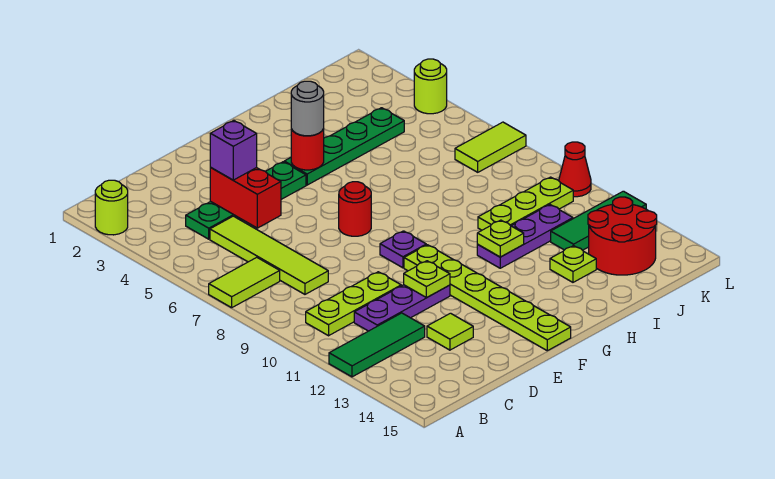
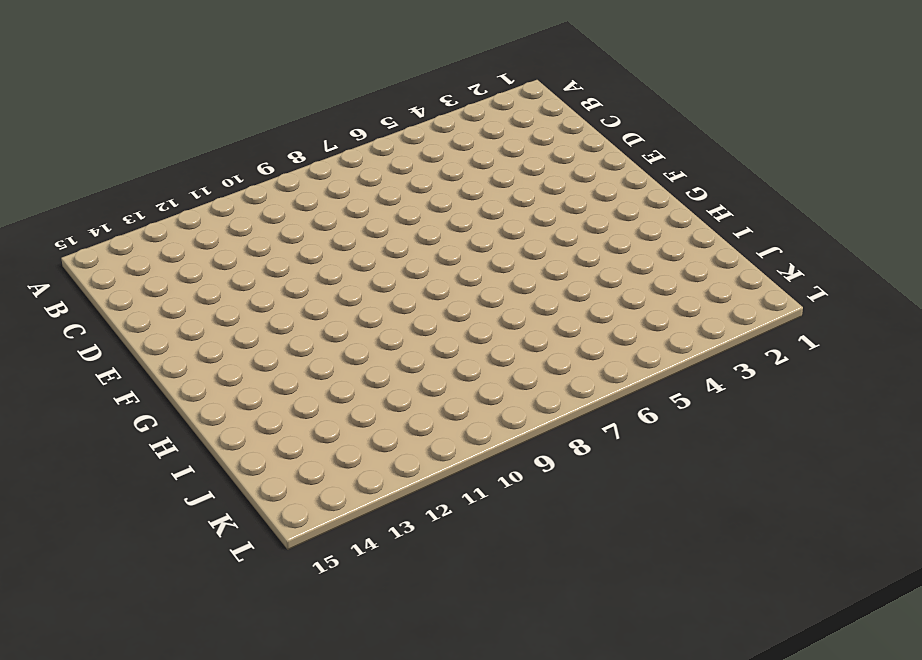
none -> lime 1x1 round brick [95,180,128,235]
none -> lime 1x2 tile [209,257,280,308]
none -> green 1x3 tile [329,313,425,377]

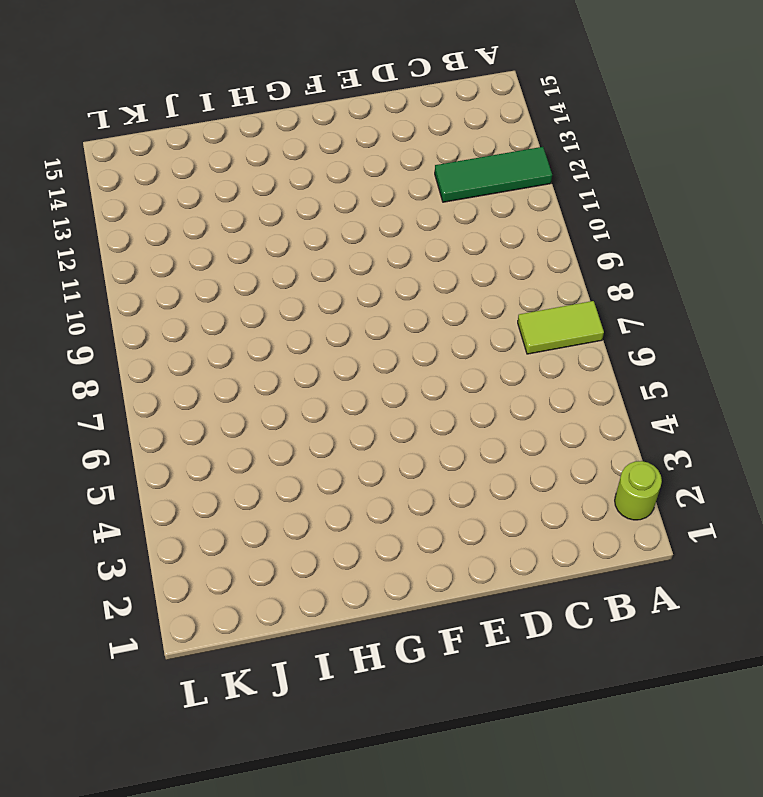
none -> lime 1x3 plate [306,272,401,336]
none -> green 1x4 plate [186,162,306,239]
none -> lime 1x4 tile [210,216,328,294]

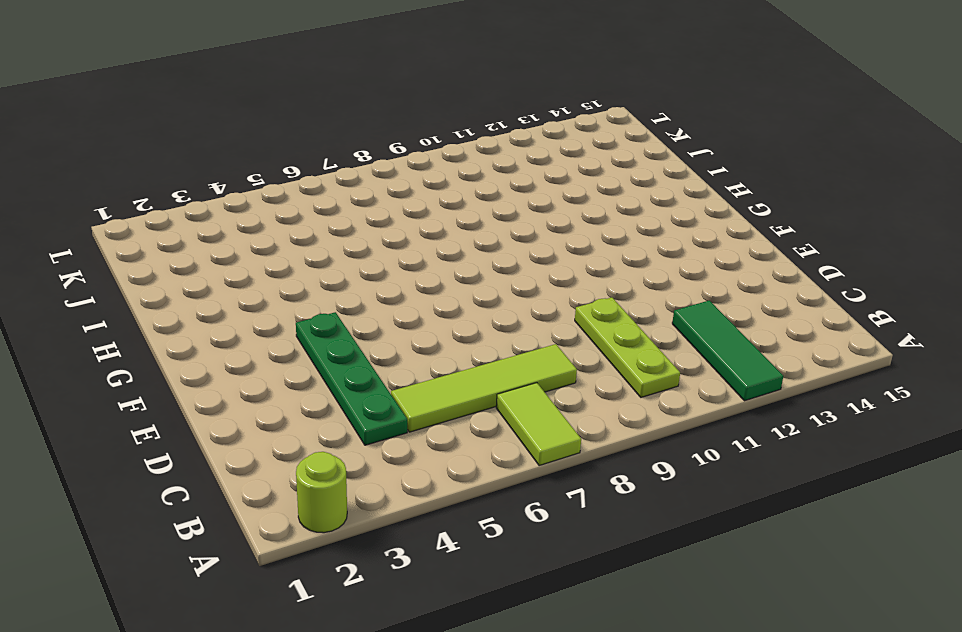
none -> purple 1x3 plate [354,285,450,331]
none -> lime 1x1 tile [427,313,473,350]
none -> red 1x1 round brick [339,182,371,236]

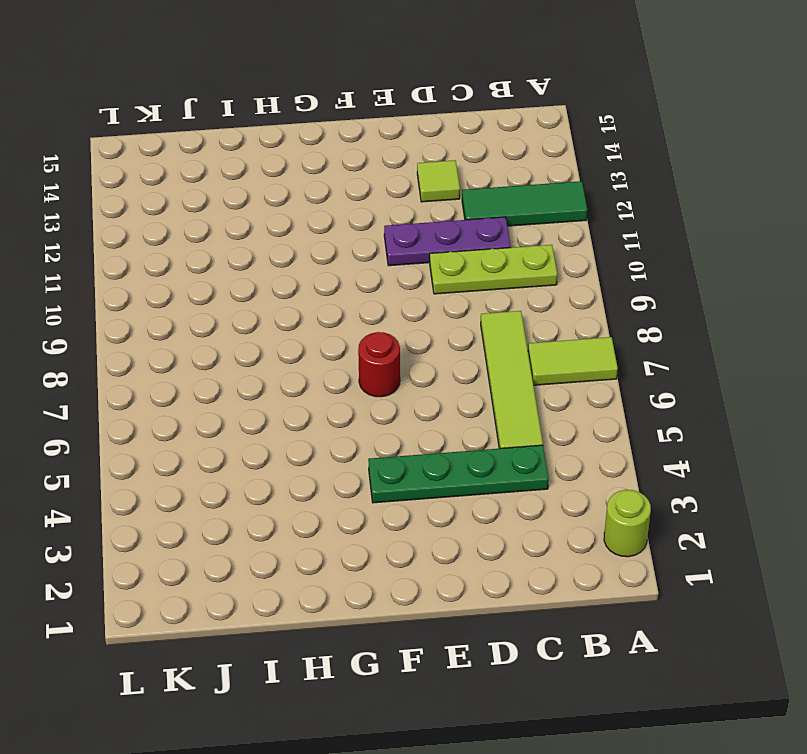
none -> purple 1x1 plate [380,231,426,268]
none -> lime 1x6 plate [404,245,571,351]
none -> green 1x4 plate [284,108,404,185]

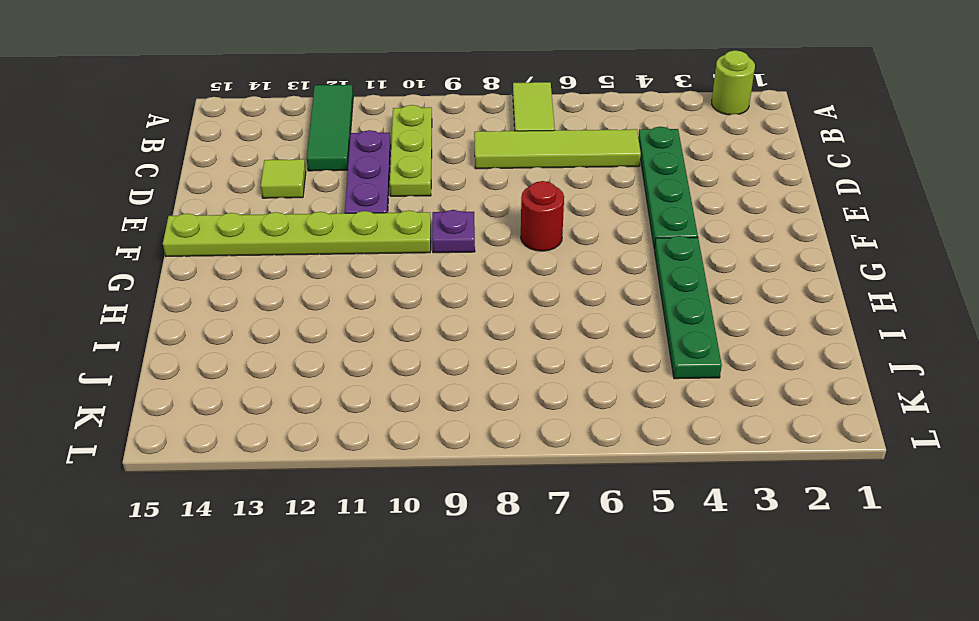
none -> purple 1x3 plate [477,205,573,268]
none -> lime 1x3 plate [478,177,573,230]
none -> lime 1x1 plate [550,246,596,282]

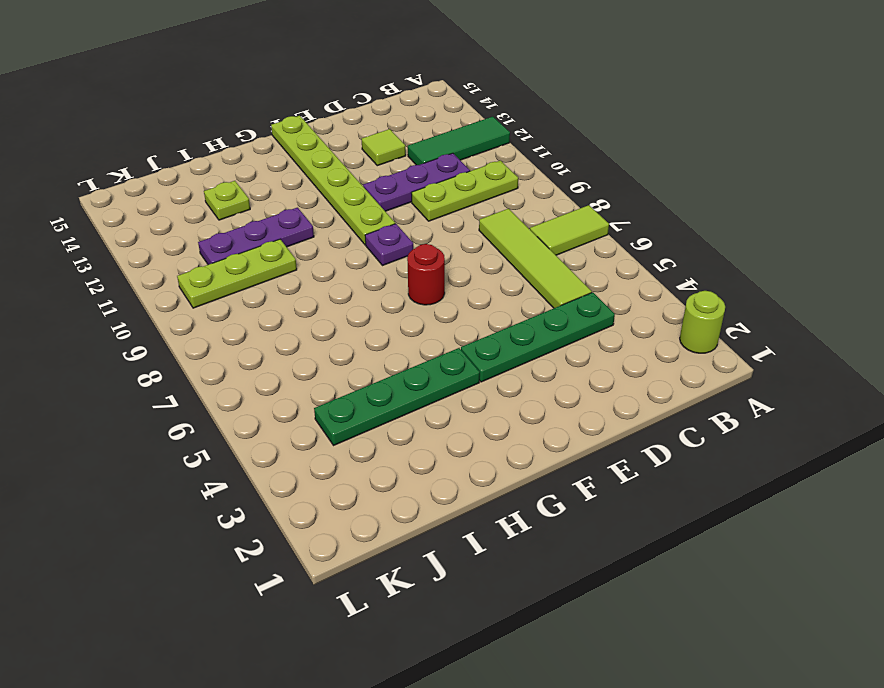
none -> green 1x3 tile [551,191,646,250]
none -> red 2x2 round brick [588,197,657,275]
none -> lime 1x2 tile [455,122,526,172]

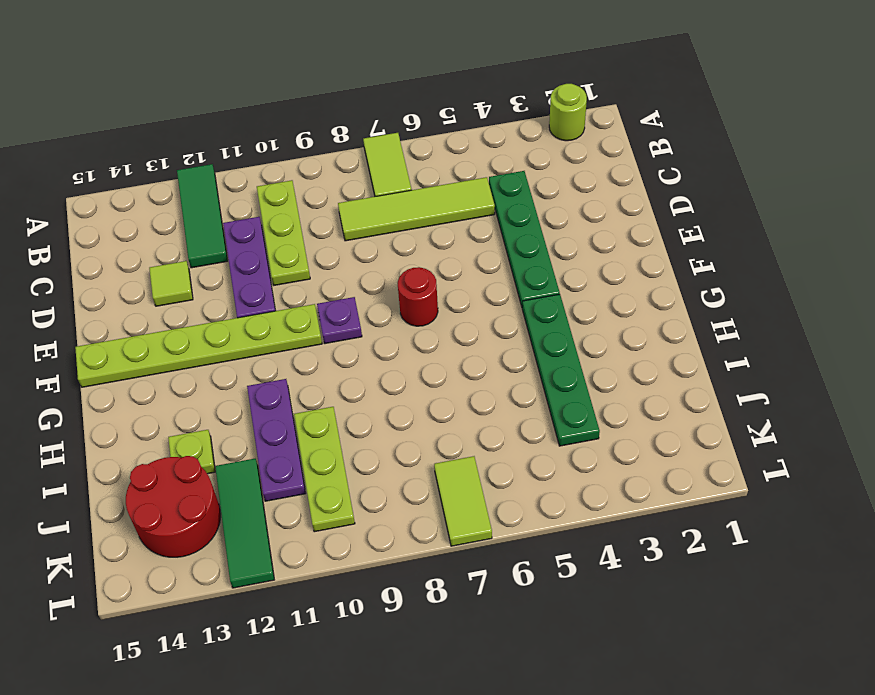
none -> lime 1x1 round brick [414,59,447,114]
none -> red 1x1 cone [559,142,591,197]
none -> red 1x2 brick [210,168,281,228]

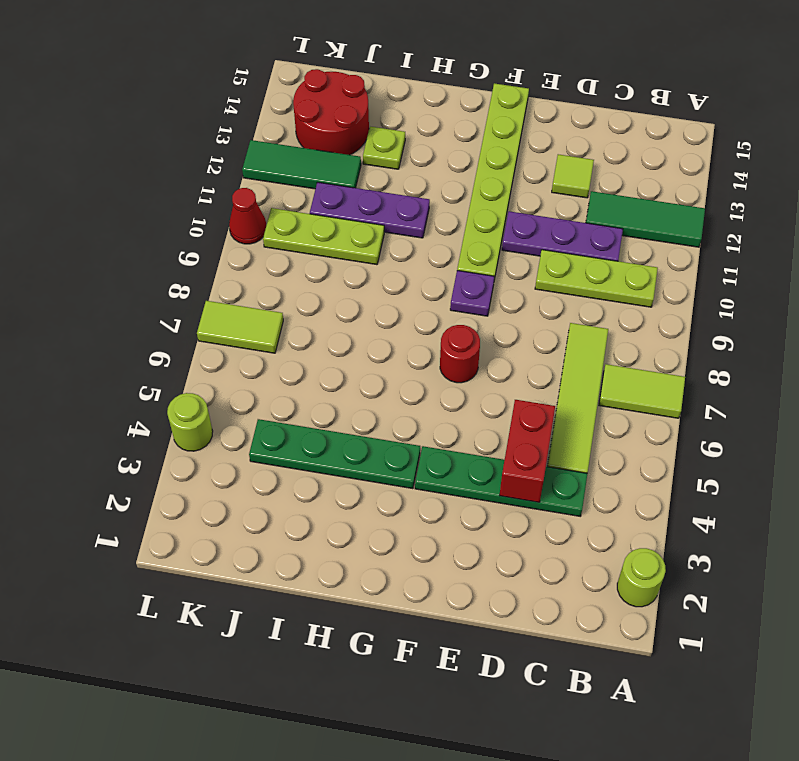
none -> lime 1x1 plate [404,261,450,298]
none -> red 1x1 round brick [291,129,324,170]
none -> lime 1x1 plate [477,220,524,257]

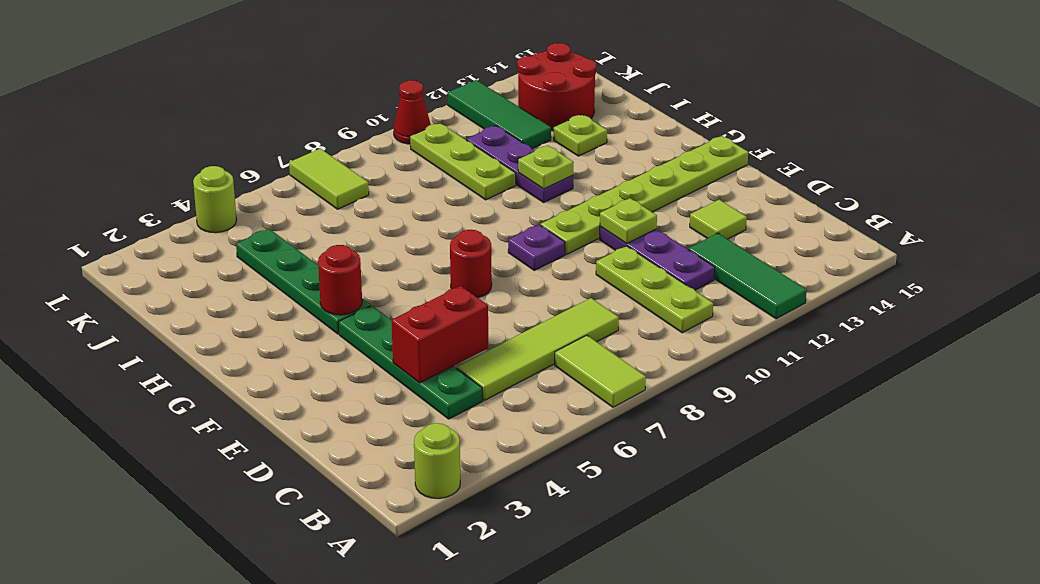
none -> purple 1x1 brick [210,121,257,180]
none -> grey 1x1 round brick [291,81,324,136]

